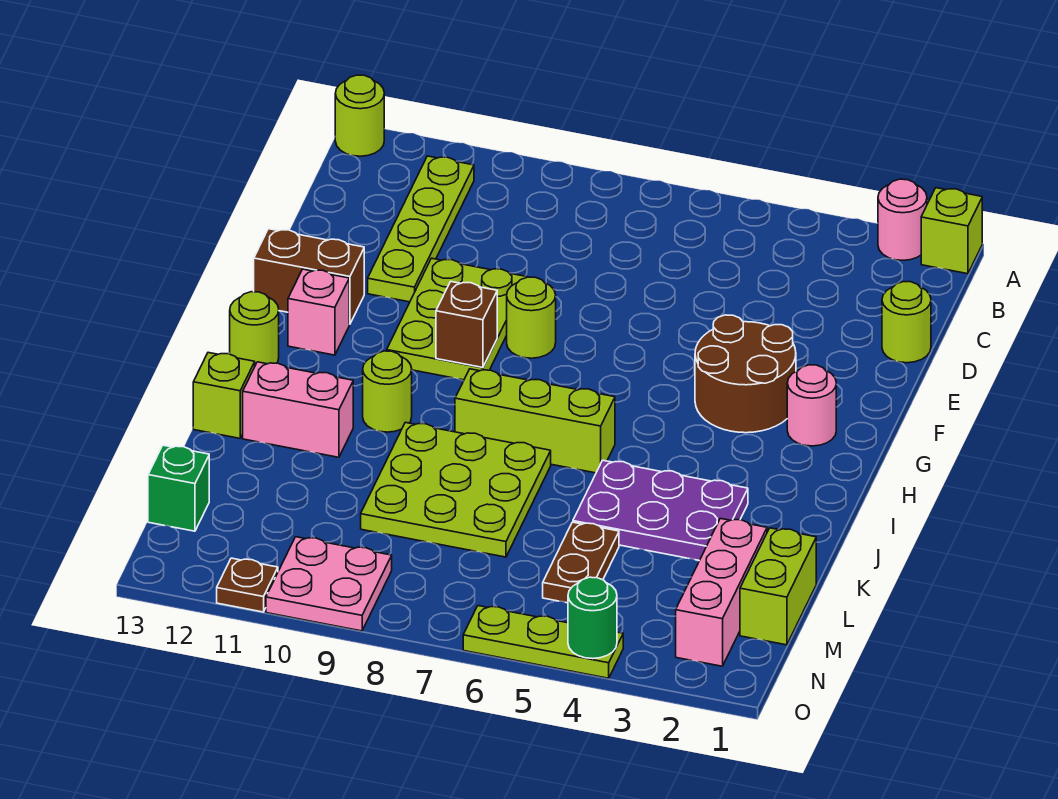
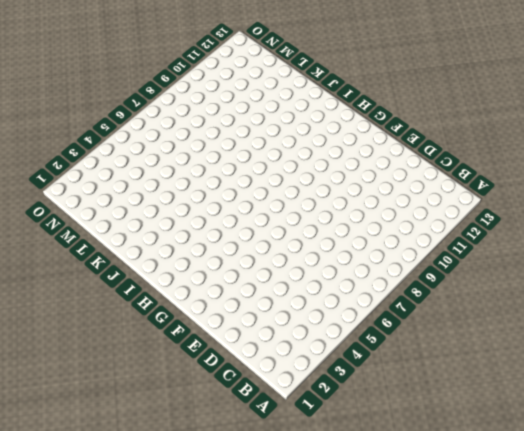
none -> lime 1x1 brick [921,188,982,274]
none -> pink 1x1 round brick [878,179,927,260]
none -> lime 1x1 round brick [335,75,384,156]

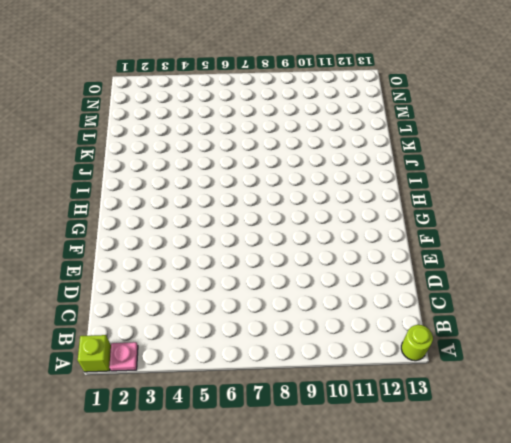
pink 1x1 plate [109,342,138,371] -> pink 1x1 round brick [878,179,927,260]
none -> lime 1x4 plate [368,156,474,302]
none -> lime 1x1 round brick [882,282,931,363]
none -> lime 2x3 plate [387,258,527,380]

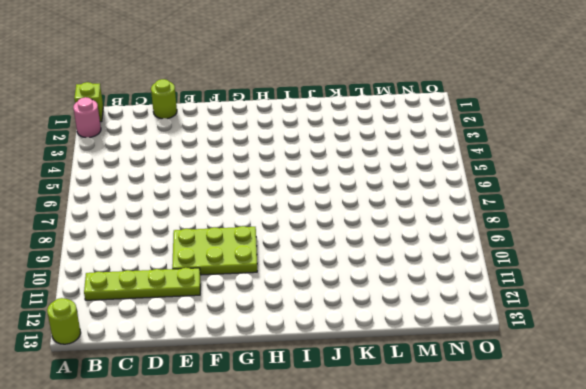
none -> brown 2x2 round brick [695,315,796,433]
none -> lime 1x1 round brick [507,277,556,358]
none -> brown 1x2 brick [254,229,364,324]

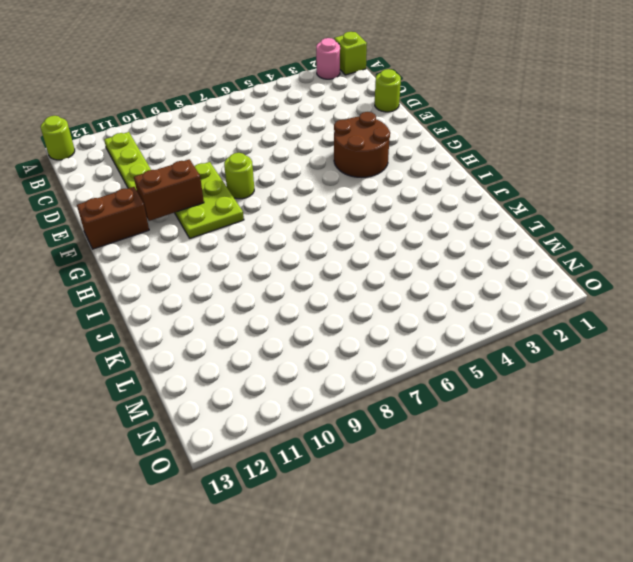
brown 1x2 brick [134,159,204,221] -> none
none -> pink 1x1 round brick [787,365,836,446]
none -> pink 1x1 brick [288,269,349,355]
none -> lime 1x1 round brick [230,292,279,365]

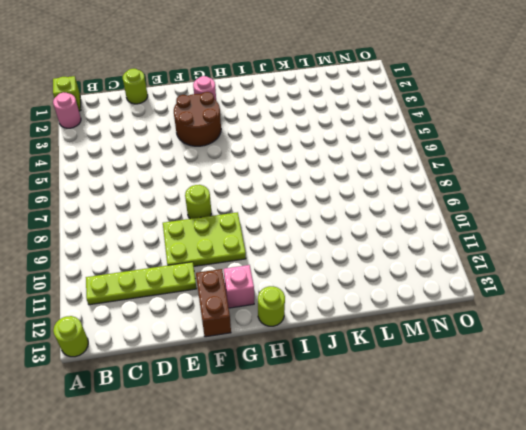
none -> lime 1x3 brick [455,369,615,473]
none -> lime 1x1 round brick [363,351,412,432]
none -> purple 2x3 plate [573,460,748,560]

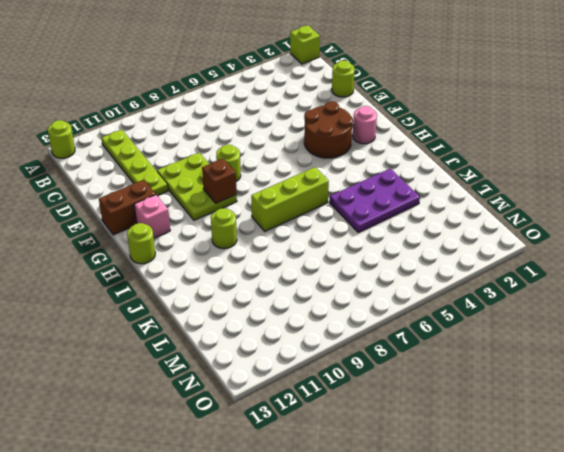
none -> pink 1x1 round brick [878,179,927,260]
none -> lime 3x3 plate [361,422,551,557]
none -> pink 1x2 brick [243,362,353,457]

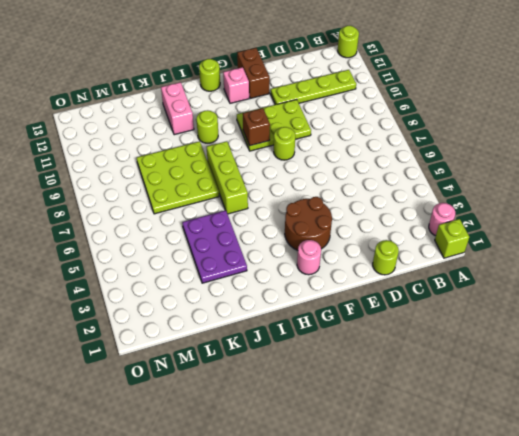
none -> lime 1x1 brick [193,353,255,438]
none -> lime 1x2 brick [740,528,816,645]
none -> pink 1x3 brick [676,518,767,666]

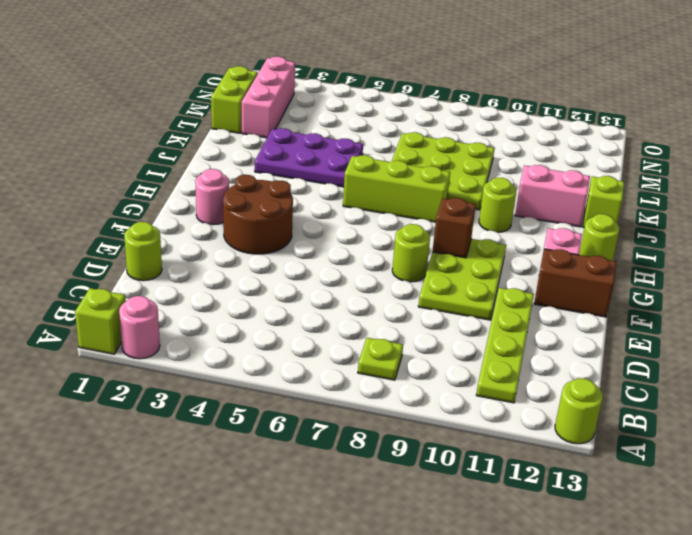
lime 1x1 plate [358,338,403,380] -> none
none -> brown 1x2 plate [543,522,619,603]
none -> green 1x1 brick [148,445,209,531]
none -> pink 2x2 plate [266,537,392,631]

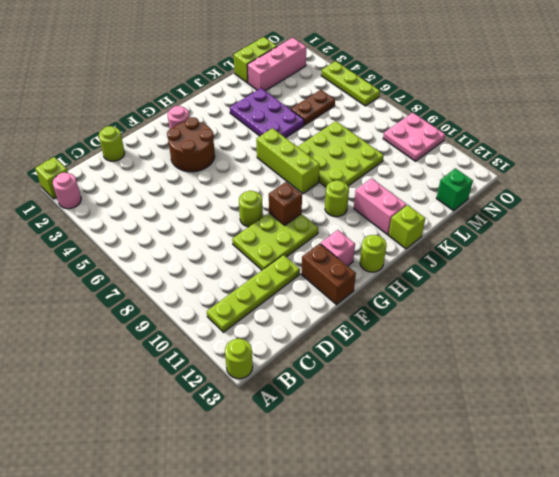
none -> brown 1x1 plate [217,558,278,612]
none -> green 1x1 round brick [568,577,617,659]

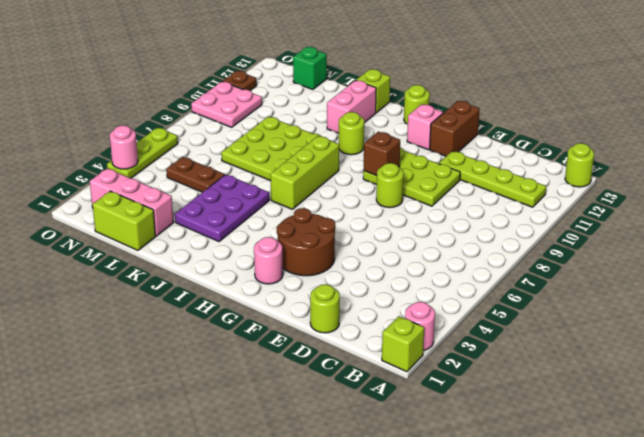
pink 1x1 round brick [110,125,138,169] -> green 1x1 round brick [568,577,617,659]

